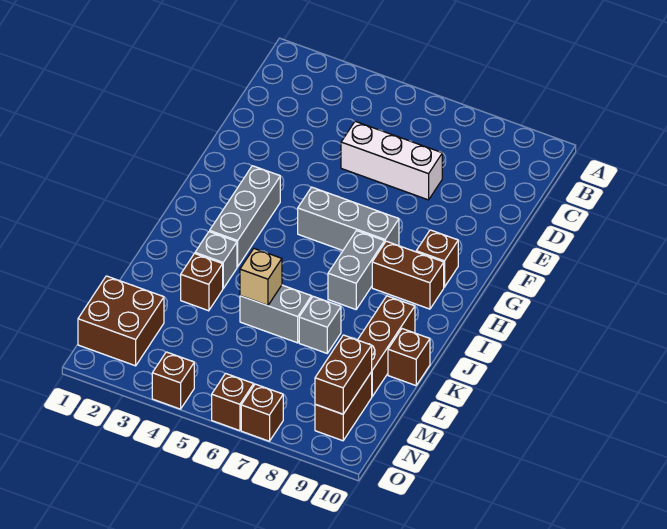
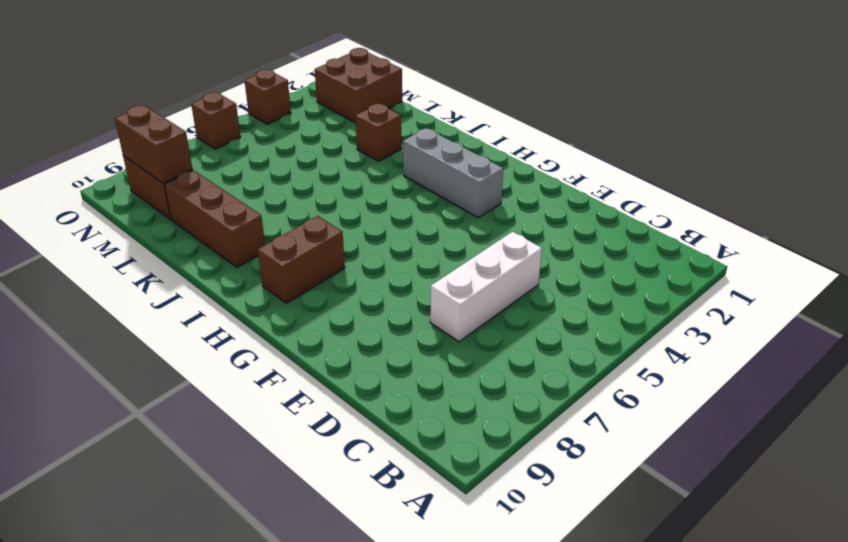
none -> grey 1x3 brick [298,187,399,250]
none -> brown 1x1 brick [416,230,458,287]
none -> grey 1x2 brick [328,231,385,309]

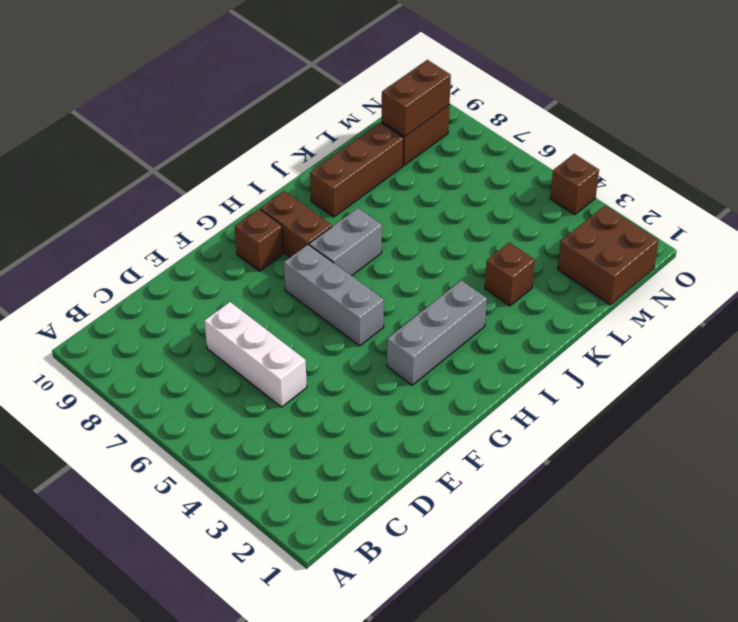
none -> grey 1x1 brick [195,232,237,288]
none -> grey 1x2 brick [240,285,312,343]
none -> grey 1x1 brick [299,296,341,353]

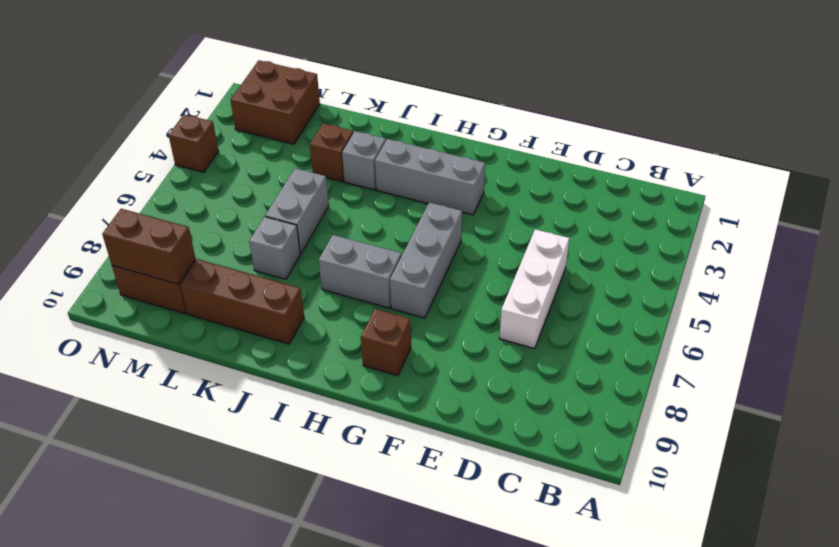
none -> brown 1x2 brick [372,241,444,309]
none -> brown 1x1 brick [388,329,430,386]
none -> brown 1x1 brick [212,373,254,431]

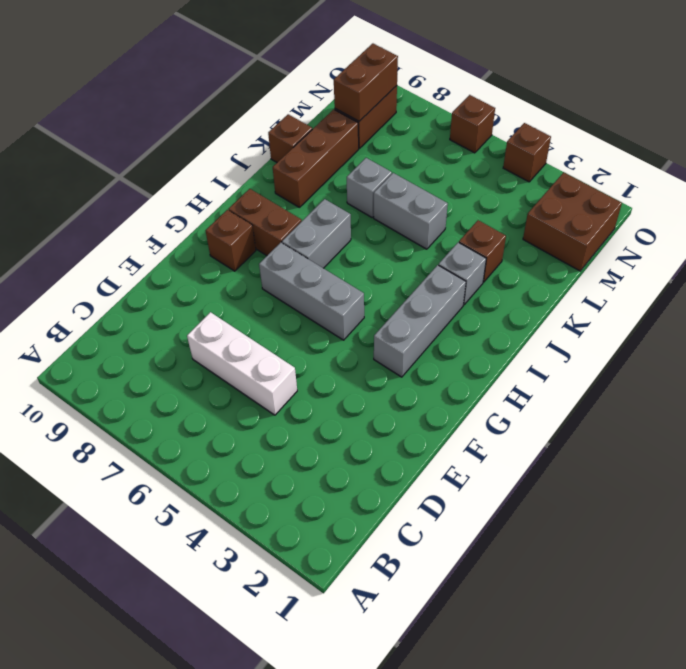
none -> brown 1x1 brick [241,384,283,441]
none -> tan 1x1 brick [240,249,282,306]

